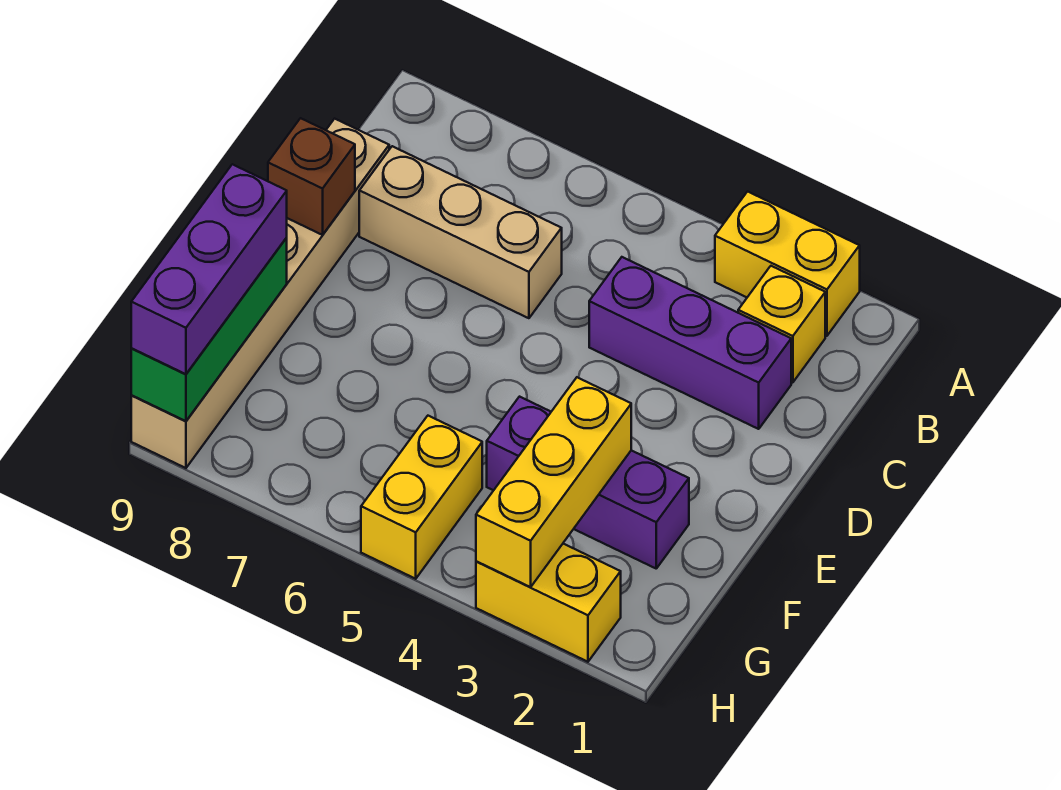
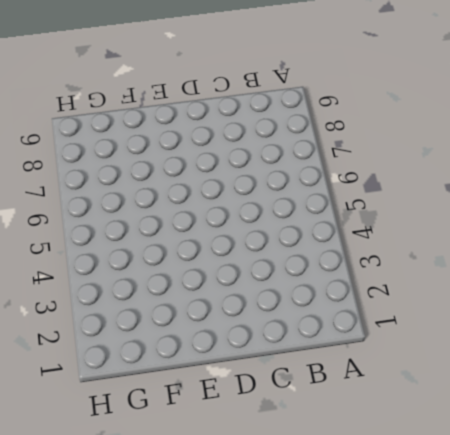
none -> yellow 1x2 brick [715,192,860,336]
none -> yellow 1x1 brick [738,266,825,382]
none -> purple 1x3 brick [589,257,791,429]

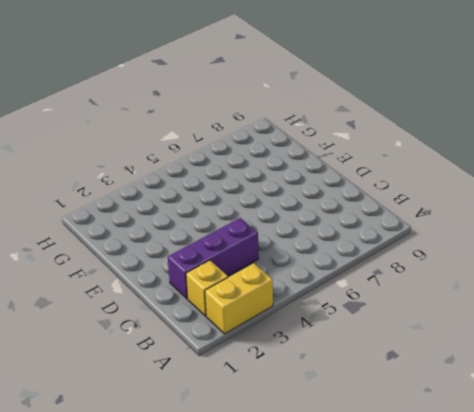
none -> tan 1x3 brick [359,146,562,318]
none -> tan 1x6 brick [131,119,389,468]
none -> purple 1x3 brick [487,397,689,568]

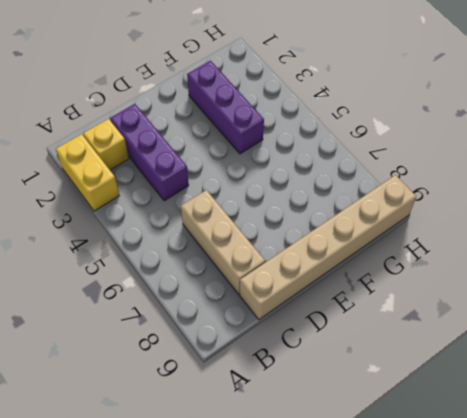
none -> yellow 1x2 brick [361,416,482,579]
none -> yellow 1x2 brick [476,544,621,662]
none -> brown 1x1 brick [268,118,355,235]

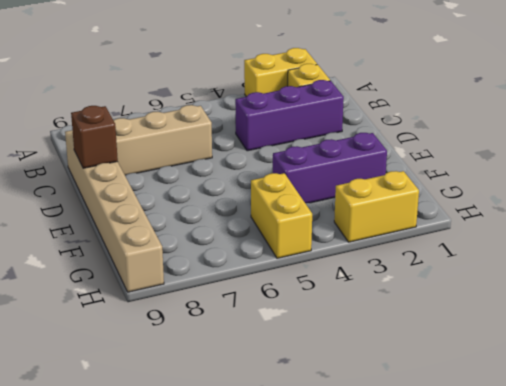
none -> yellow 1x3 brick [476,377,631,587]
none -> green 1x3 brick [131,238,287,421]
none -> purple 1x3 brick [131,164,287,374]

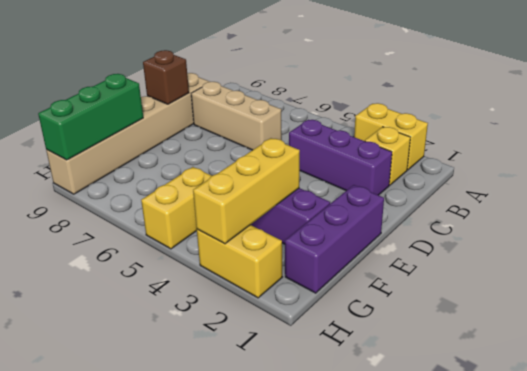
purple 1x3 brick [285,185,384,293] -> purple 1x3 brick moved to [131,164,287,374]

